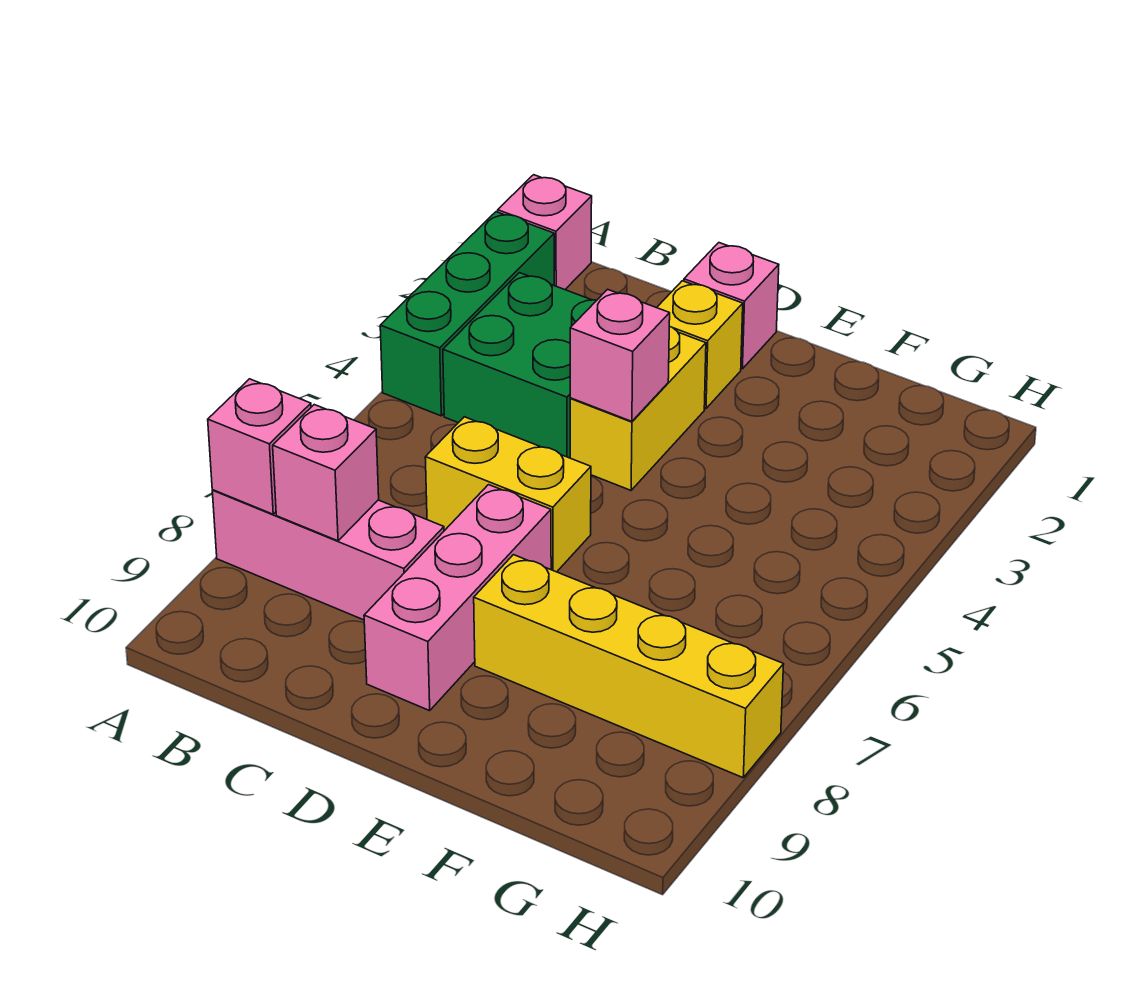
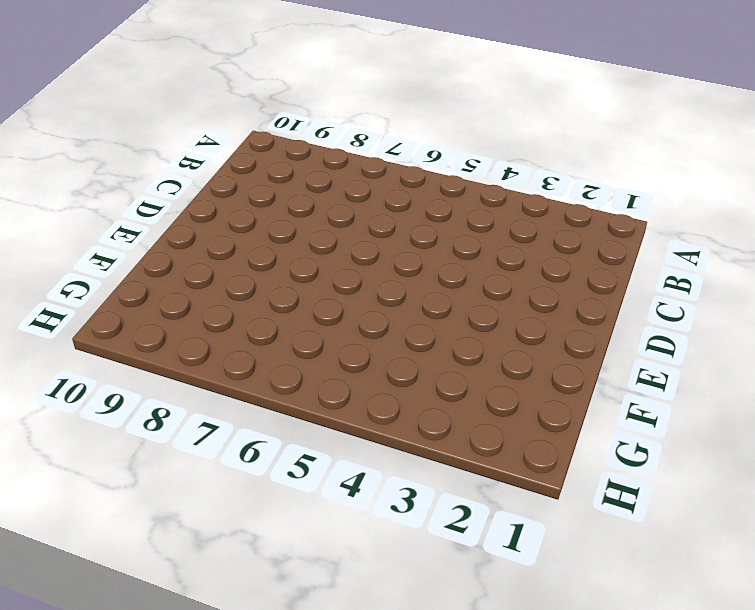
none -> pink 1x1 brick [498,175,592,290]
none -> green 1x3 brick [380,212,554,416]
none -> pink 1x3 brick [212,490,444,620]

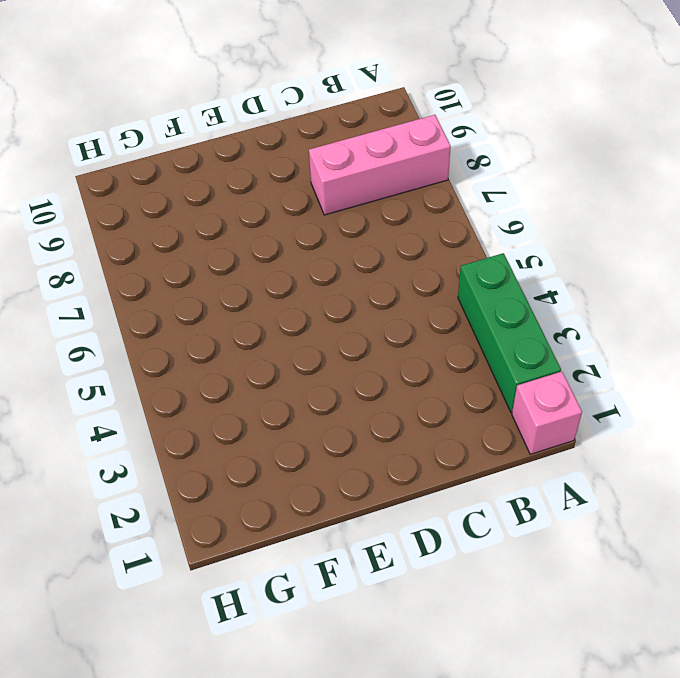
none -> green 2x2 brick [443,273,597,458]
none -> yellow 1x2 brick [425,417,591,572]
none -> pink 1x1 brick [684,243,779,369]

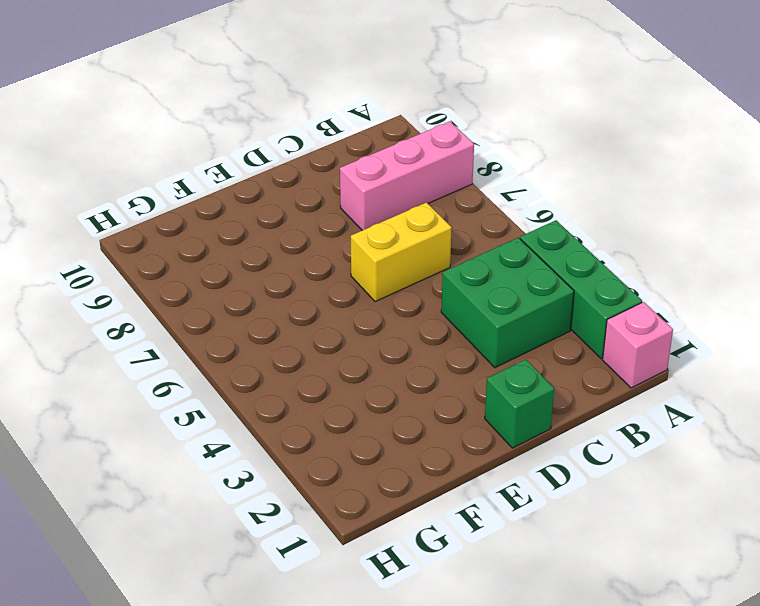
green 1x1 brick [485,359,554,448] -> pink 1x1 brick [684,243,779,369]
none -> yellow 1x1 brick [657,281,743,409]
none -> yellow 1x2 brick [570,326,706,490]
none -> pink 1x3 brick [364,485,551,711]

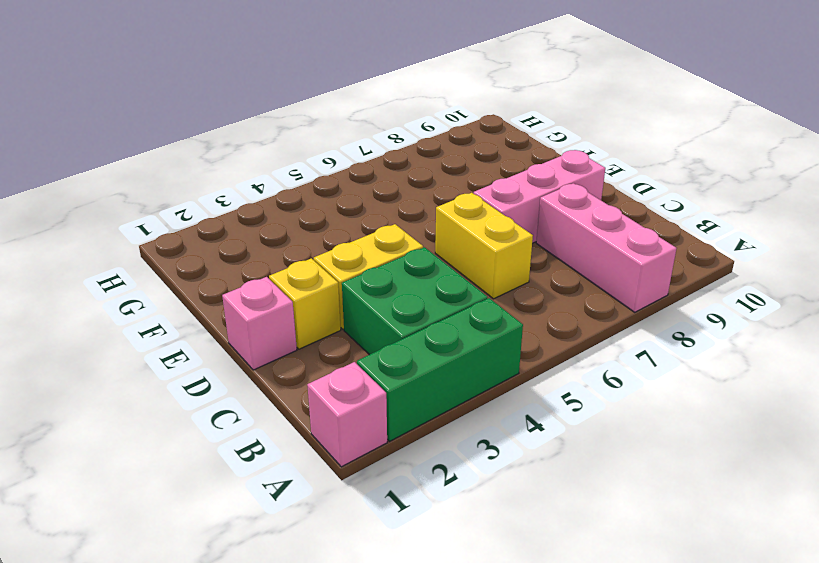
none -> yellow 1x4 brick [474,555,784,778]
none -> pink 1x1 brick [208,379,311,514]
none -> pink 1x1 brick [273,405,379,541]

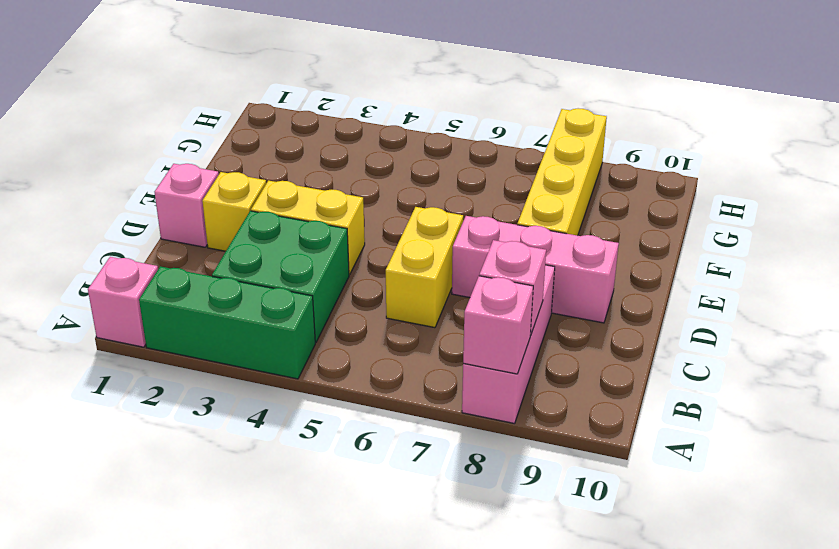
none -> pink 1x1 brick [570,289,670,421]

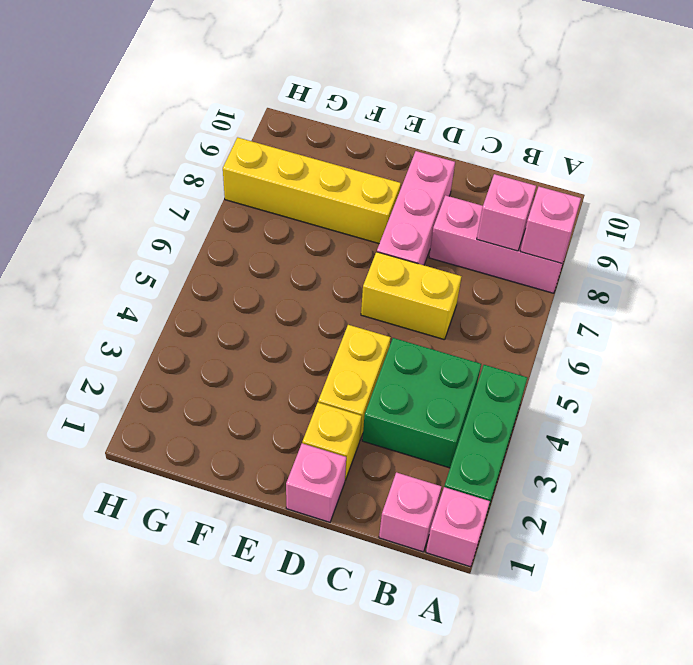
pink 1x1 brick [379,472,441,552] -> pink 1x1 brick moved to [570,289,670,421]

